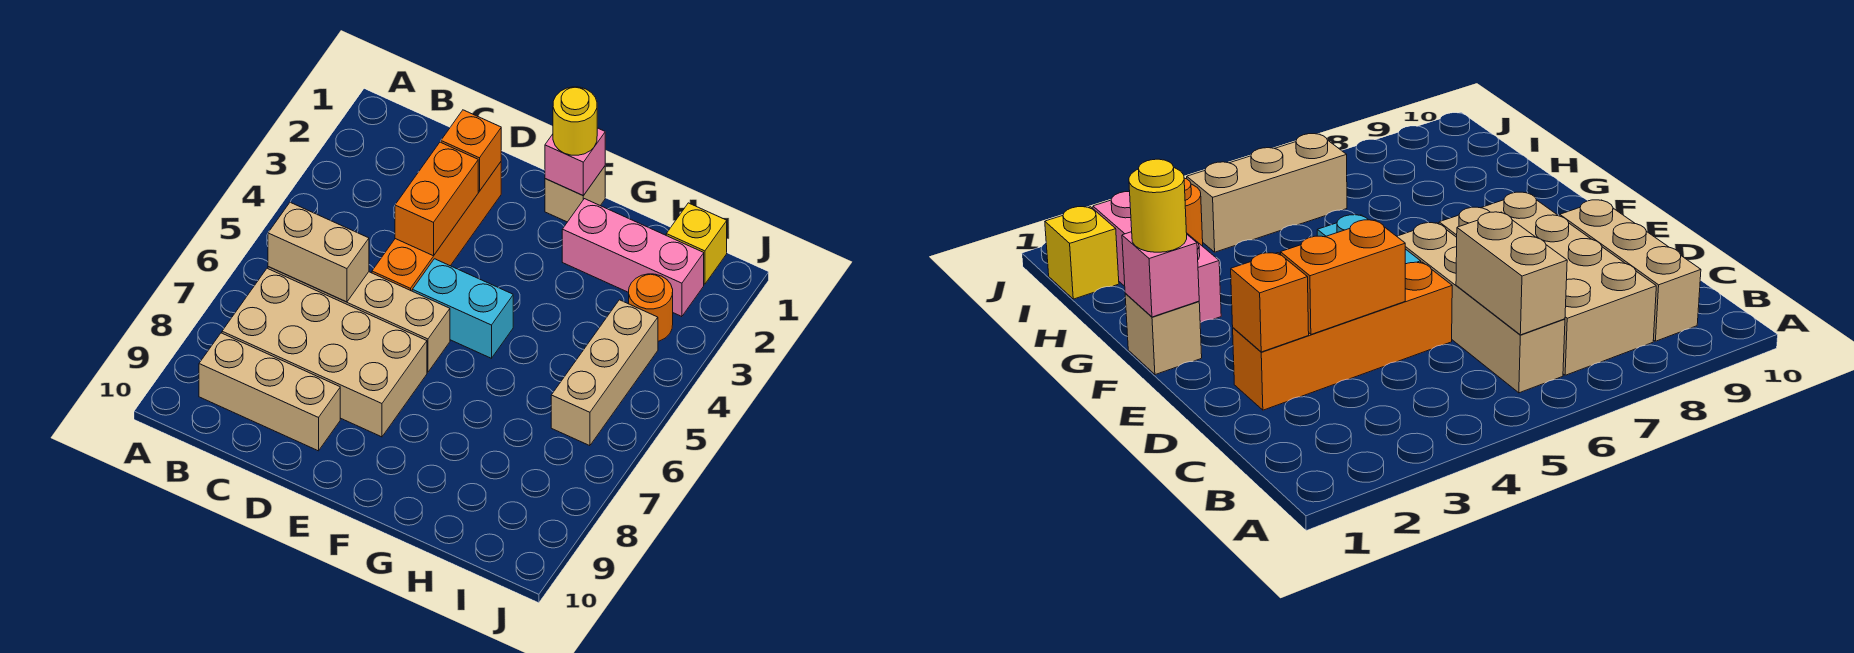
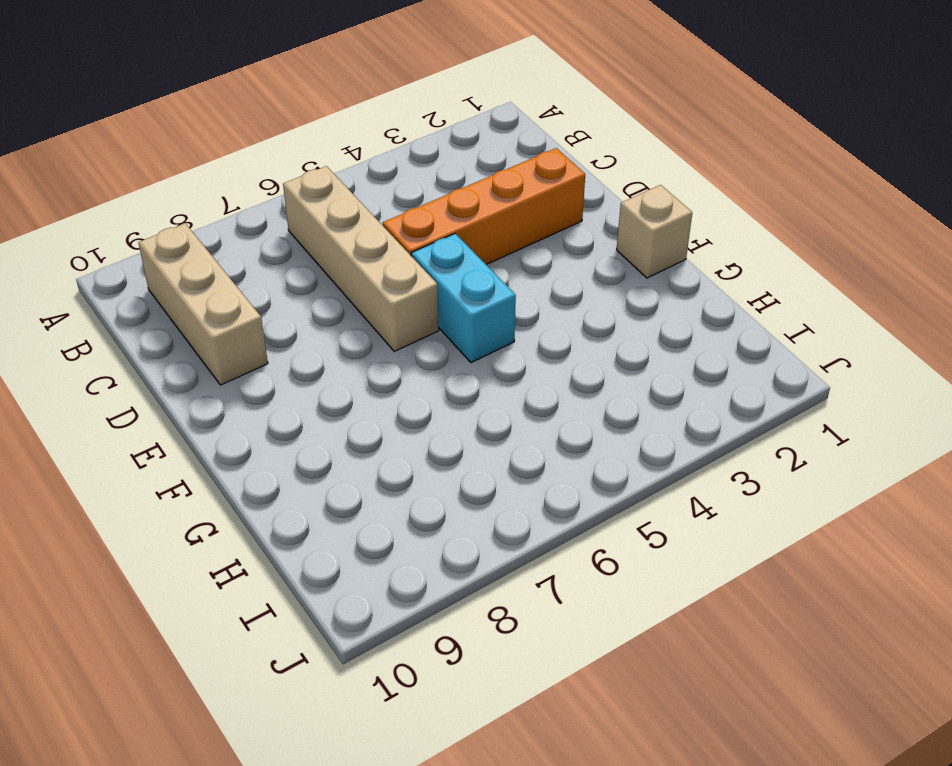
none -> tan 2x4 brick [222,268,427,437]
none -> pink 1x3 brick [562,199,704,317]
none -> yellow 1x1 brick [666,203,727,284]

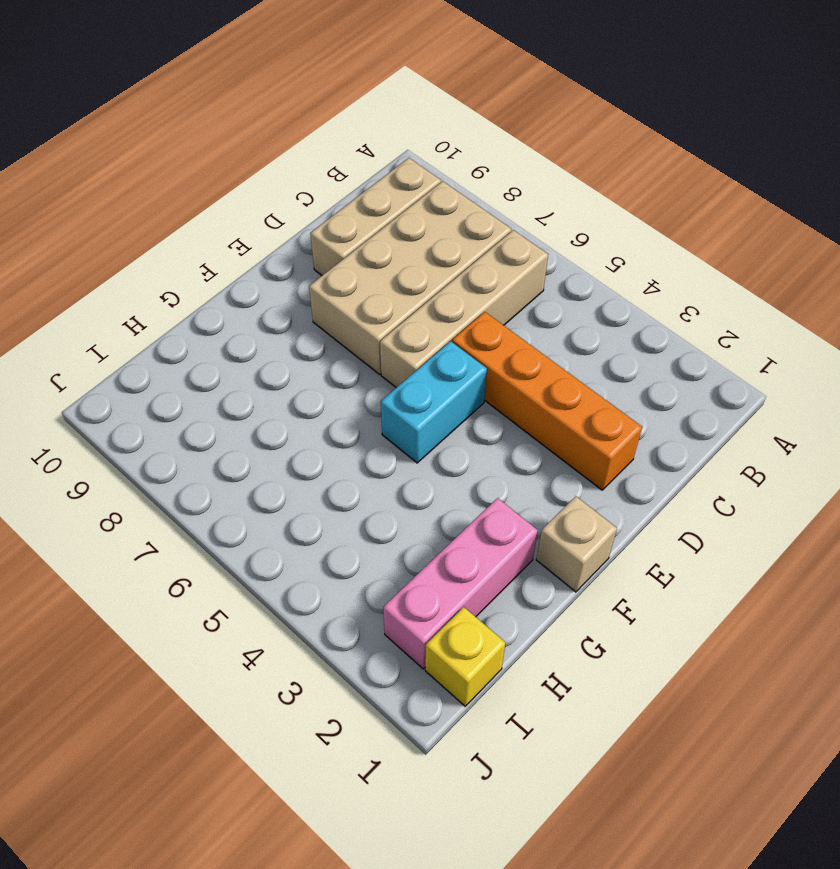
none -> orange 1x1 round brick [629,274,673,341]
none -> tan 1x3 brick [551,300,658,446]
none -> tan 1x2 brick [268,202,369,302]

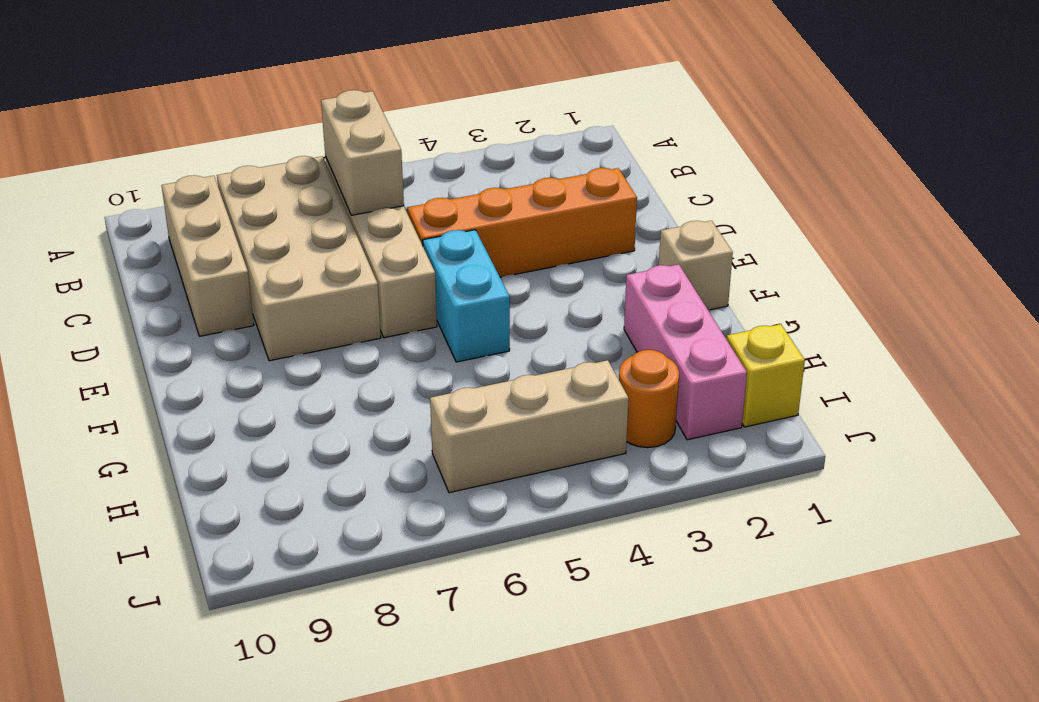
none -> orange 1x1 brick [441,110,501,191]
none -> orange 1x2 brick [395,142,478,256]
none -> pink 1x1 brick [545,128,605,196]

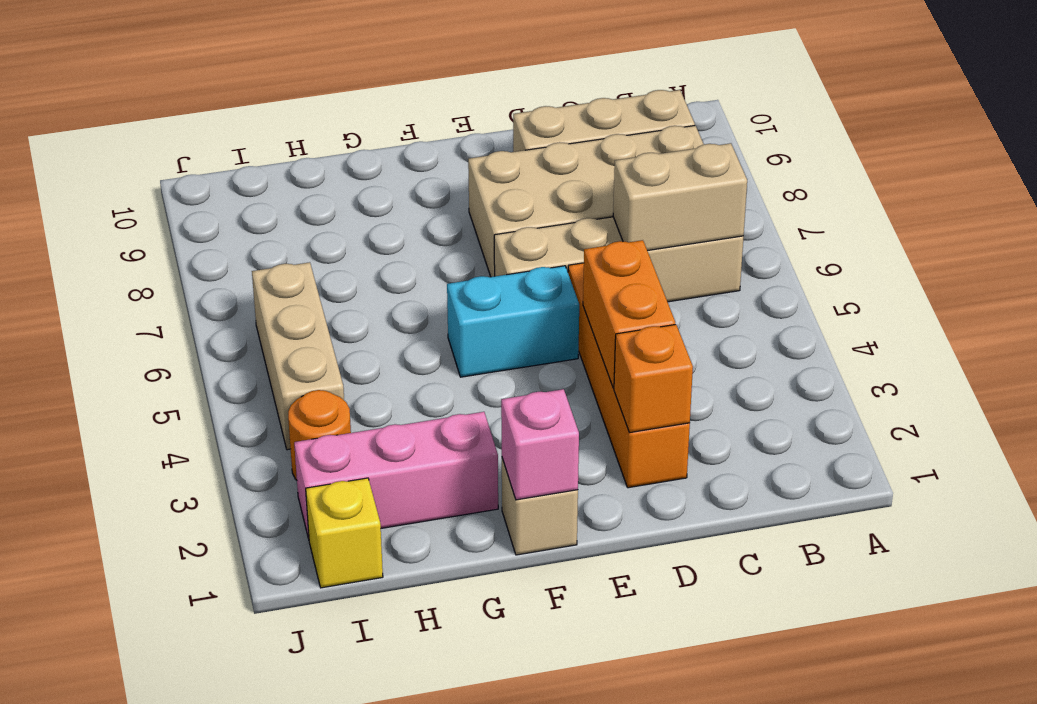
none -> yellow 1x1 round brick [553,87,597,155]

